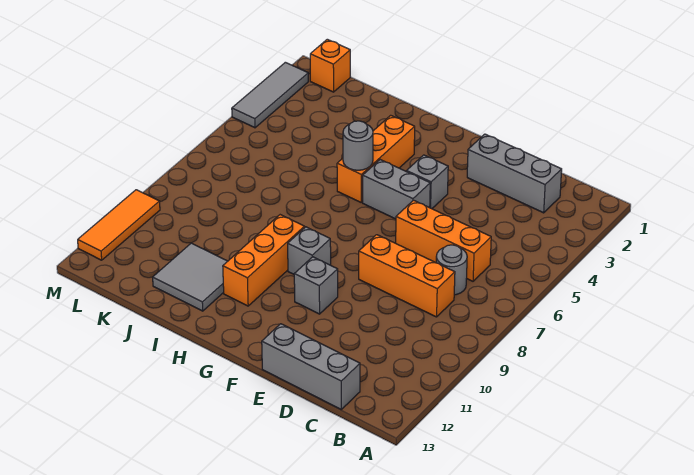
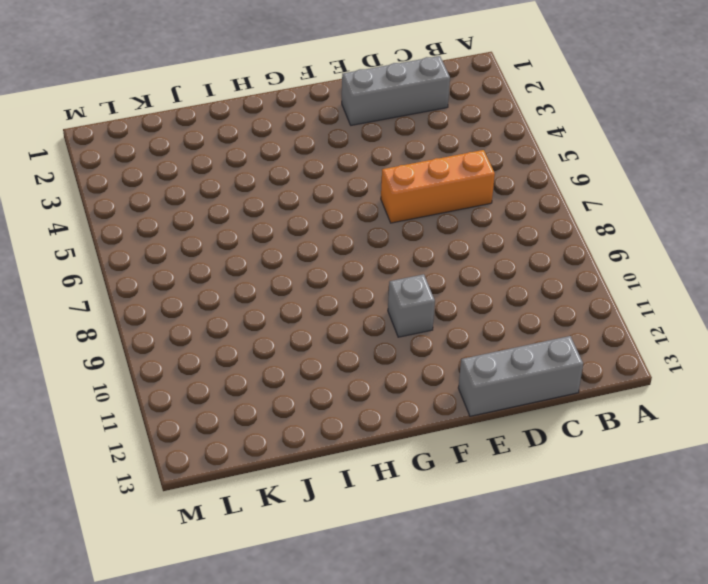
none -> grey 1x1 round brick [436,245,467,295]
none -> orange 1x3 brick [359,235,455,317]
none -> grey 1x1 brick [407,155,448,209]

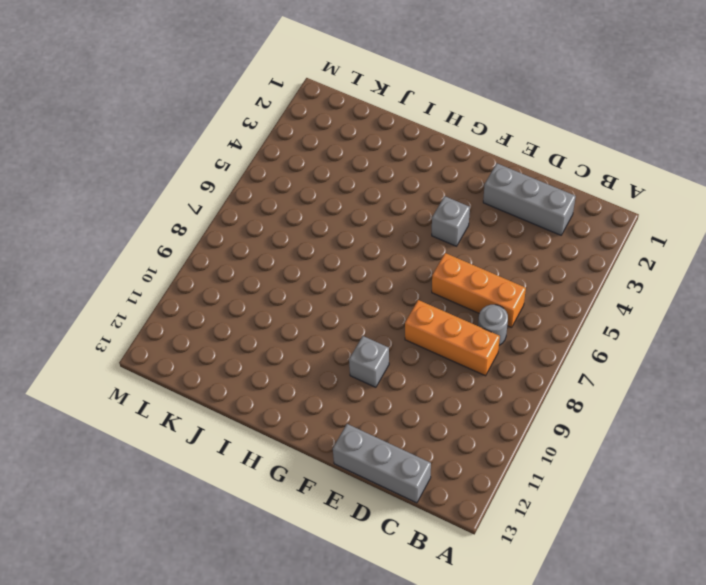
none -> grey 1x2 brick [363,160,430,219]
none -> grey 1x1 brick [288,227,331,274]
none -> orange 1x3 brick [337,115,415,202]

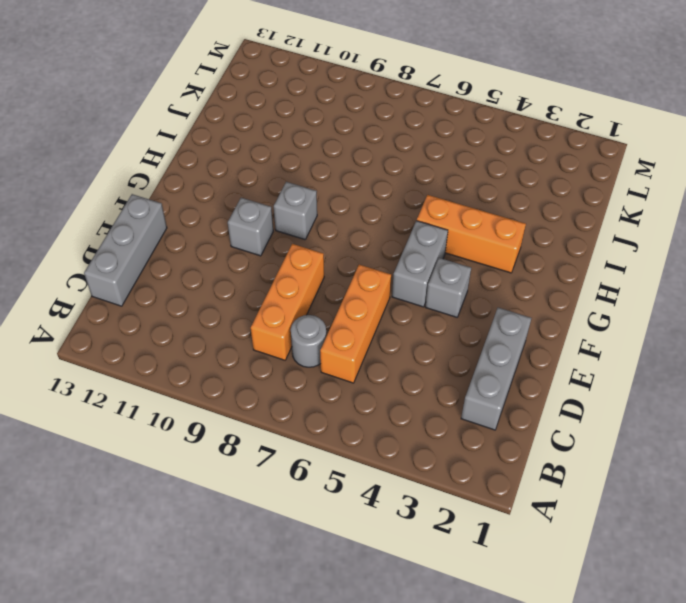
none -> orange 1x3 brick [223,215,305,306]
none -> grey 2x2 tile [153,243,228,311]
none -> orange 1x1 brick [310,39,350,92]

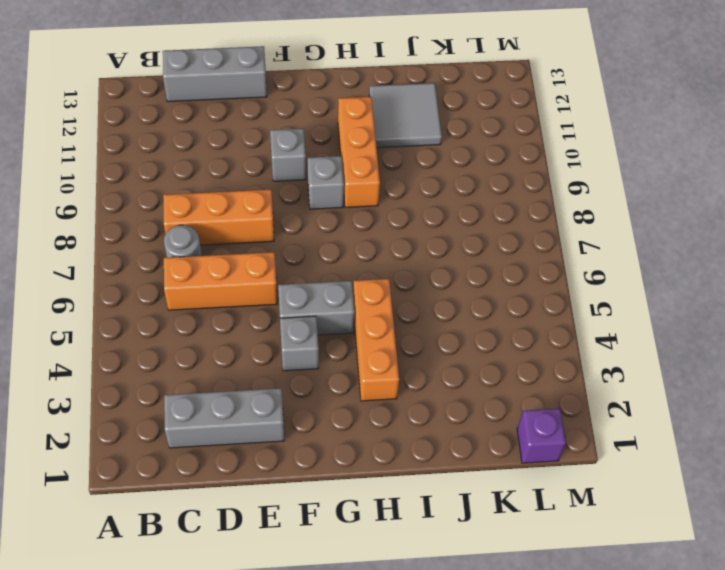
purple 1x1 brick [517,408,566,463] -> orange 1x1 brick [310,39,350,92]
none -> grey 1x3 tile [232,62,308,128]
none -> orange 1x3 tile [78,190,160,260]
none -> grey 1x1 round brick [343,121,373,170]

